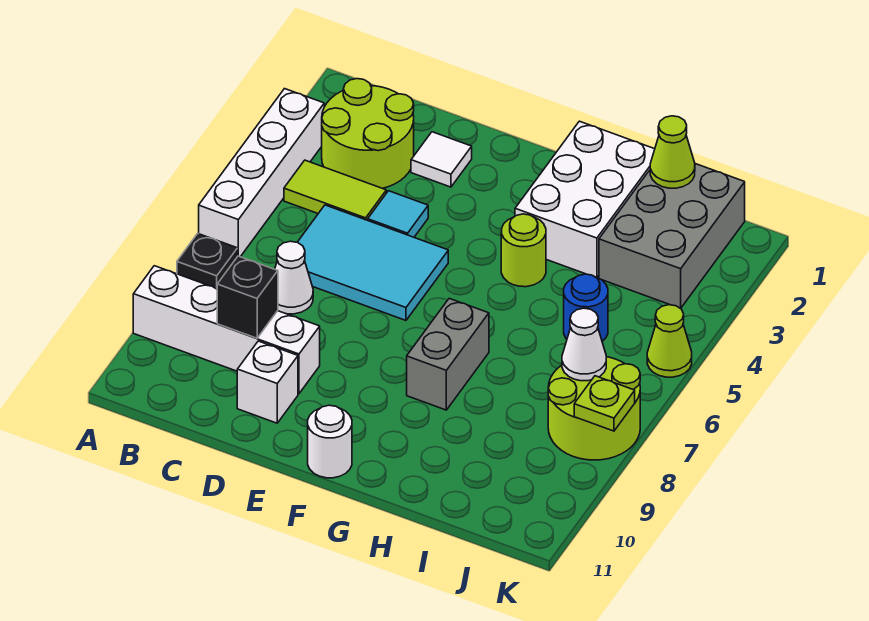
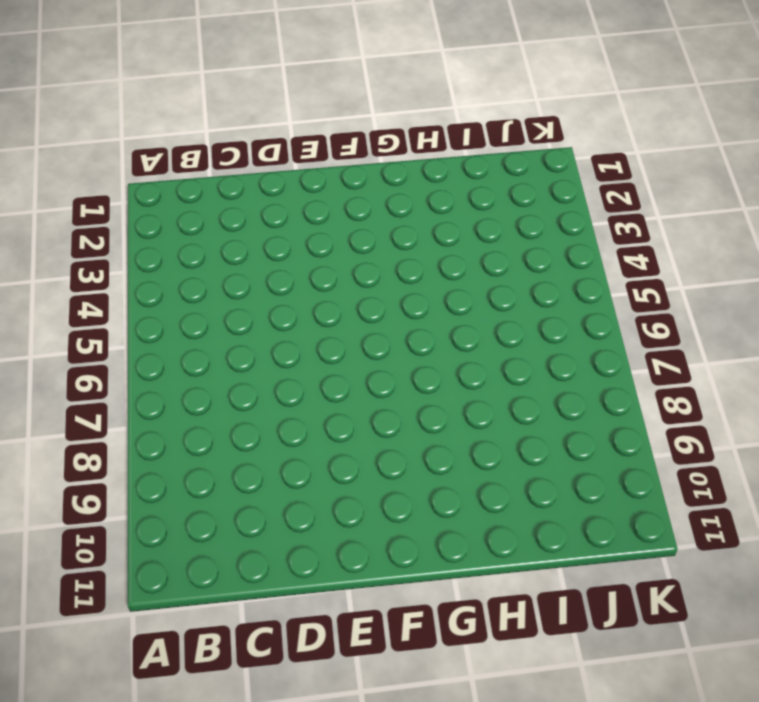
none -> white 1x4 brick [199,89,324,257]
none -> black 1x1 plate [177,234,237,288]
none -> white 1x4 brick [133,266,320,394]

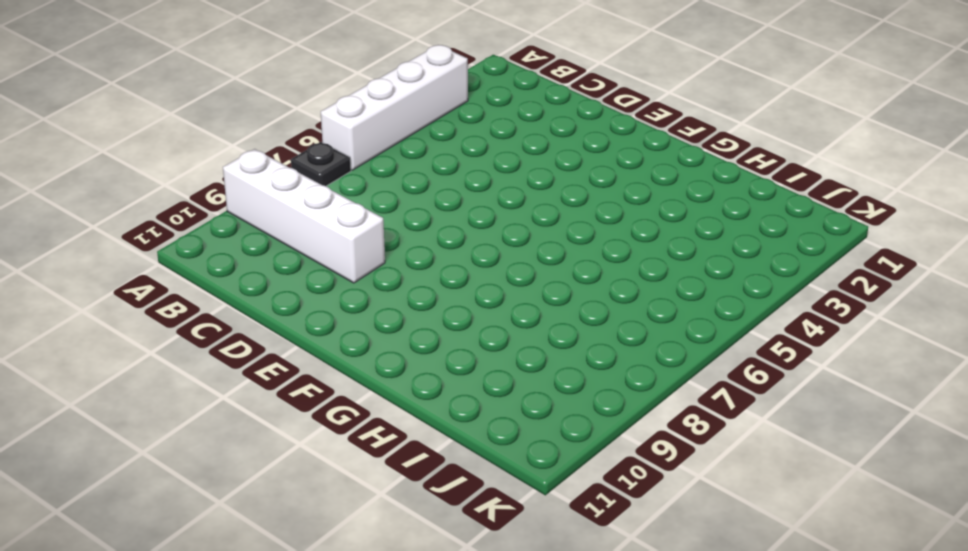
none -> lime 2x2 round brick [322,79,414,188]
none -> lime 1x2 tile [284,160,386,220]
none -> cyan 2x3 tile [297,205,448,320]

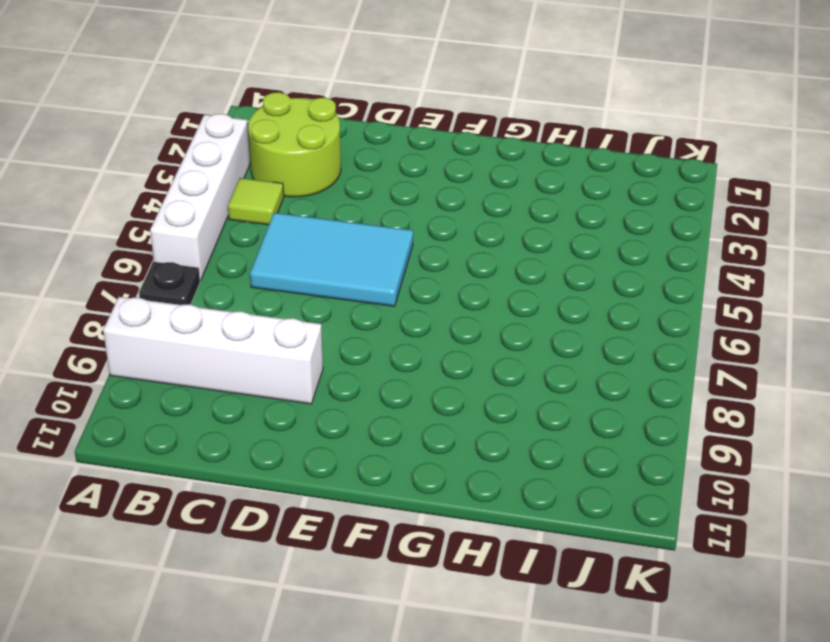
lime 1x1 tile [228,178,284,225] -> lime 1x2 tile [284,160,386,220]
none -> white 1x1 cone [275,241,313,314]
none -> white 1x1 tile [411,132,472,187]
none -> cyan 1x1 tile [368,191,428,237]

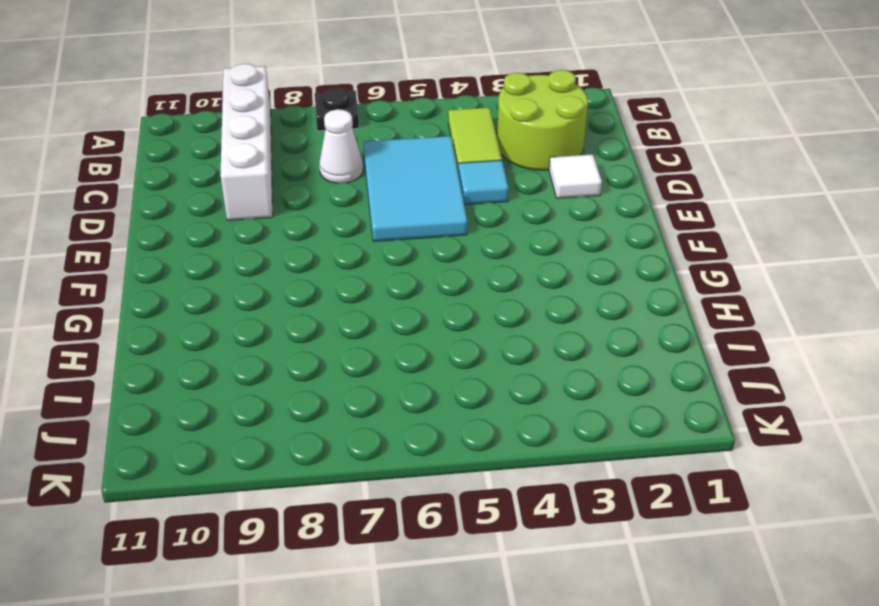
none -> white 1x4 brick [199,89,324,257]
none -> white 1x1 brick [237,341,298,423]
none -> white 1x1 round brick [308,405,352,478]

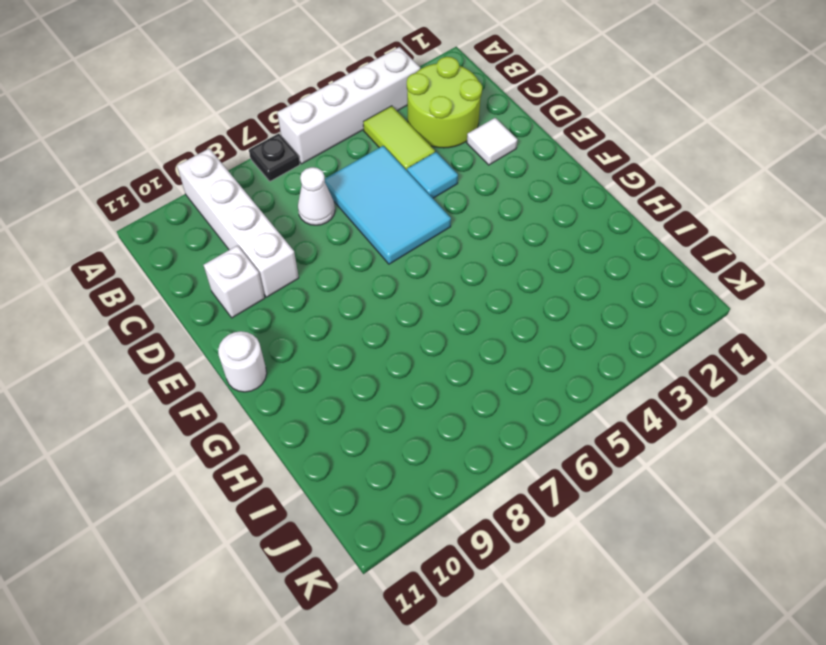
none -> white 2x3 brick [515,121,655,277]
none -> lime 1x1 round brick [501,214,546,287]
none -> grey 1x2 brick [407,299,489,410]

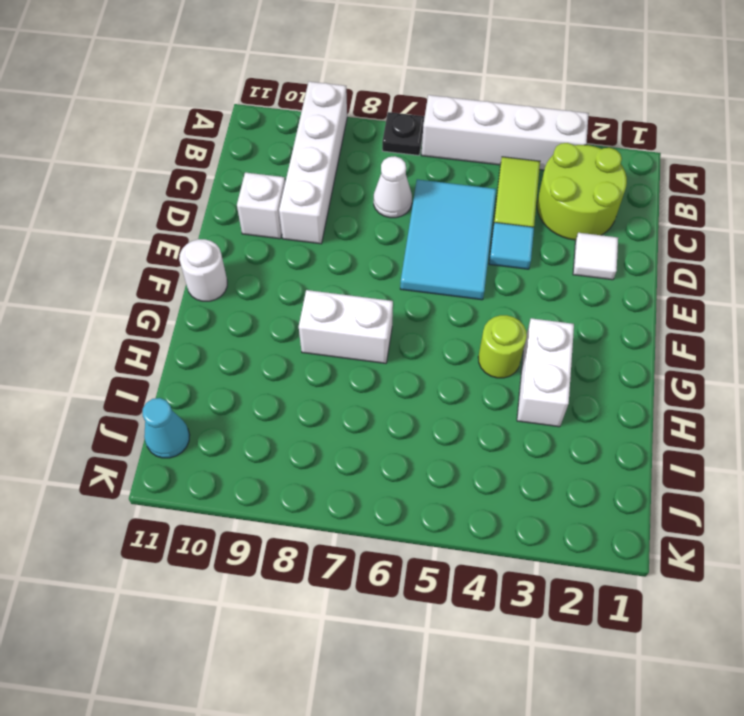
white 1x2 brick [517,318,574,427] -> white 2x3 brick [515,121,655,277]
white 1x2 brick [299,290,393,363] -> grey 1x2 brick [407,299,489,410]
cyan 1x1 cone [143,398,190,458] -> none
none -> grey 2x3 brick [599,164,745,308]
none -> blue 1x1 round brick [564,274,608,341]
none -> lime 2x2 round brick [548,357,640,460]

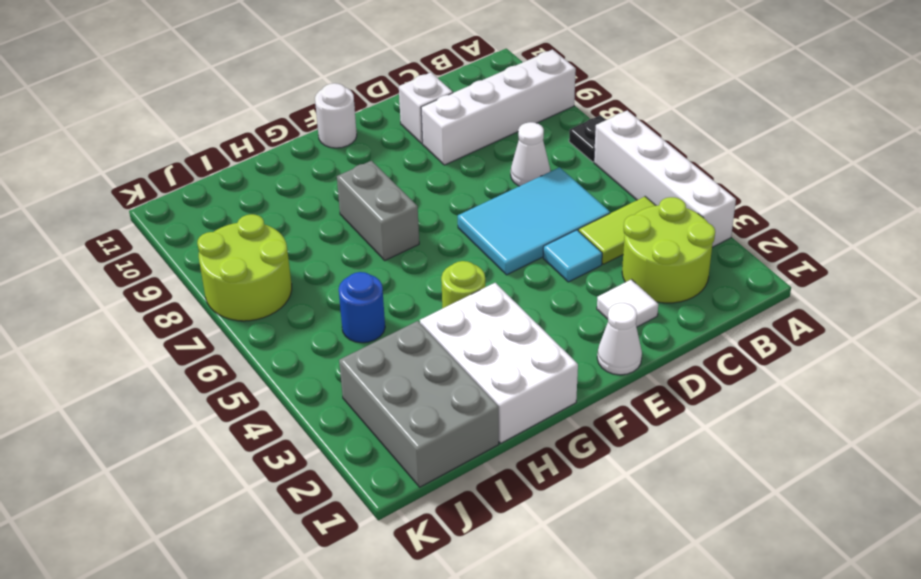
white 1x1 cone [597,303,642,375] -> white 1x1 cone moved to [562,308,606,381]
none -> lime 1x1 cone [647,305,692,377]
none -> black 1x1 brick [217,256,278,338]
none -> lime 1x1 cone [650,116,695,188]

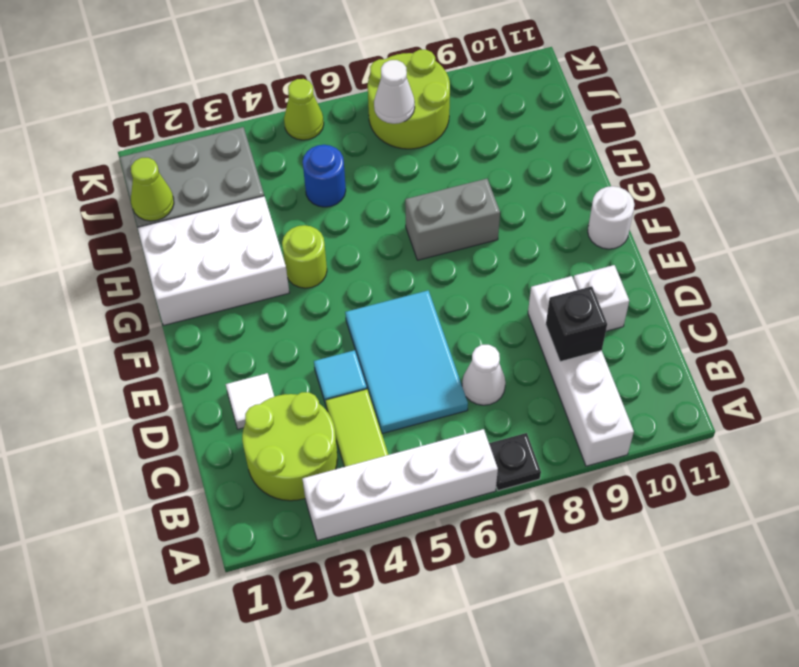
none -> lime 1x1 plate [574,376,635,431]

